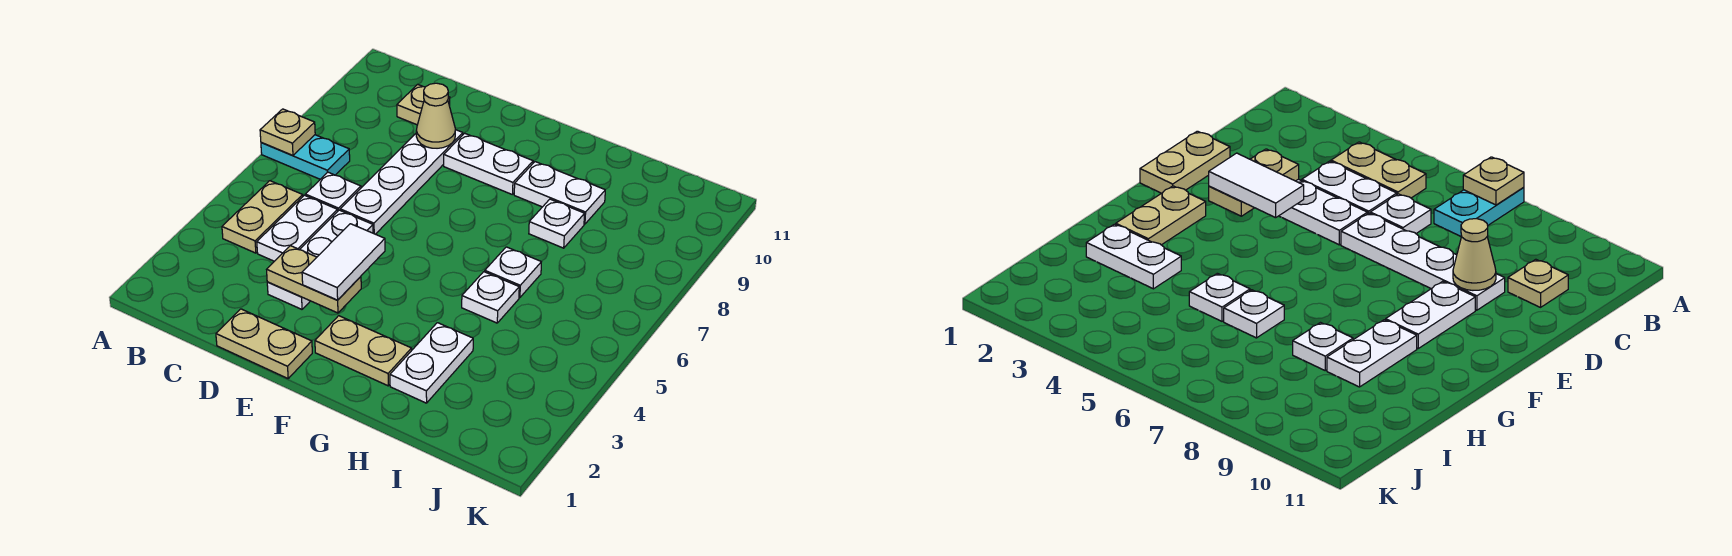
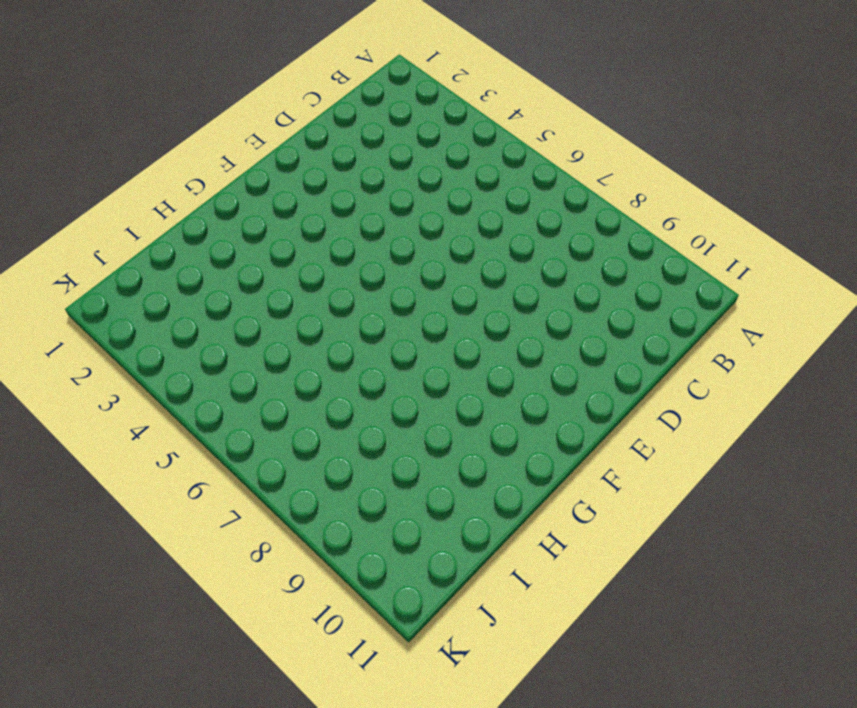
none -> cyan 1x2 plate [261,135,350,179]
none -> tan 1x2 plate [222,181,303,253]
none -> white 1x2 plate [257,195,338,261]

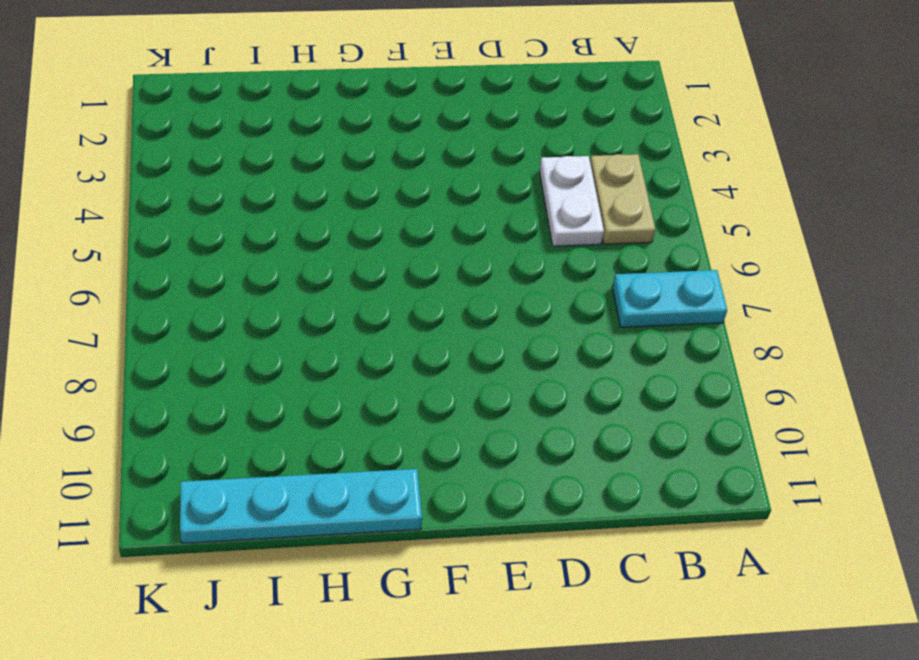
cyan 1x4 plate [180,469,422,543] -> none
none -> white 1x1 plate [305,172,361,211]
none -> tan 1x1 plate [397,84,450,125]
none -> tan 1x2 plate [216,309,312,378]

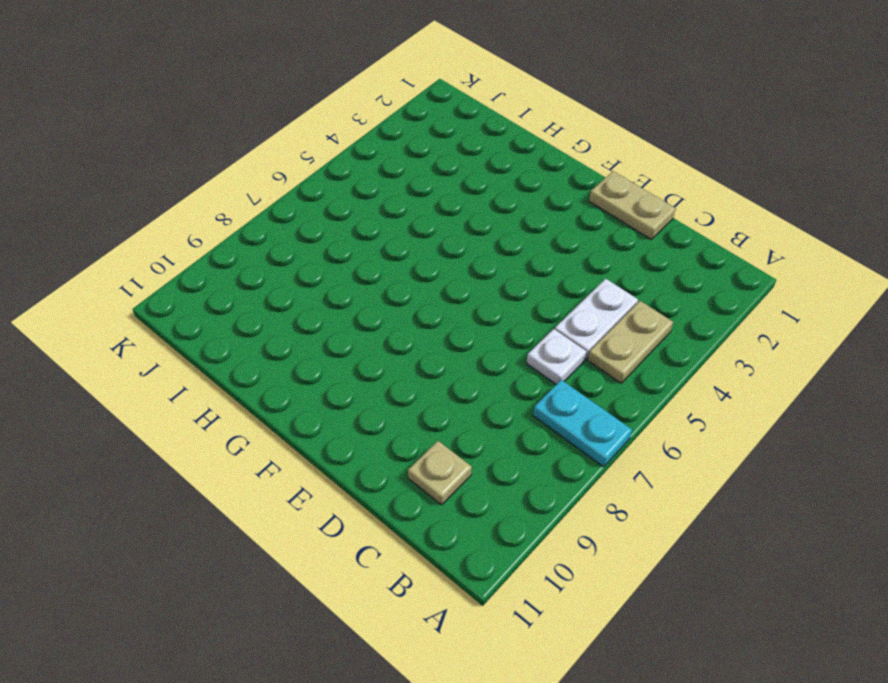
none -> white 1x3 plate [267,210,373,309]
none -> white 1x4 plate [340,130,463,234]
none -> white 1x2 plate [444,133,533,195]

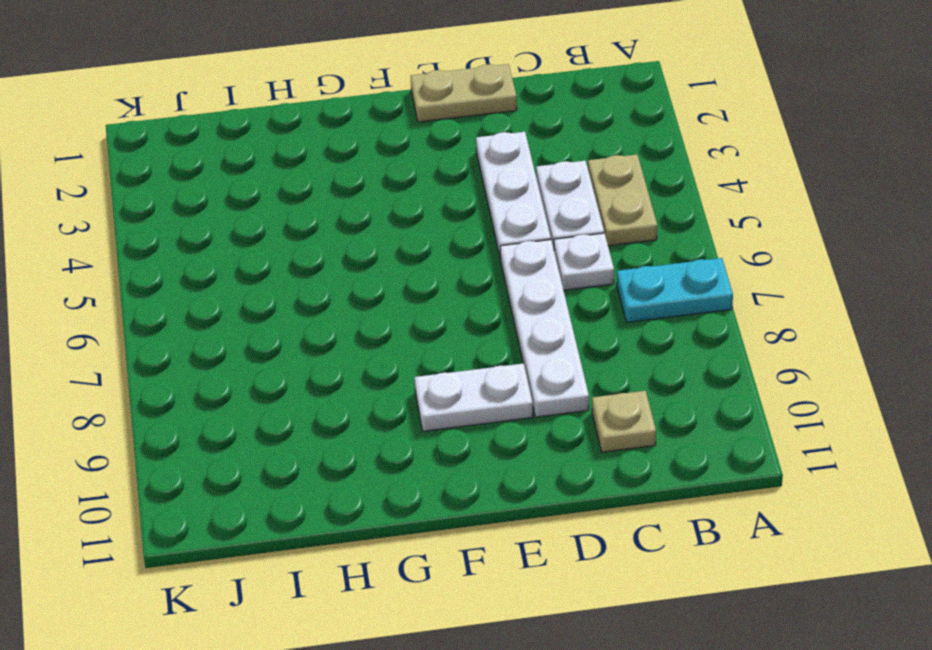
none -> tan 1x2 plate [315,316,412,386]
none -> white 1x2 plate [514,162,605,224]
none -> white 1x2 plate [390,323,473,403]

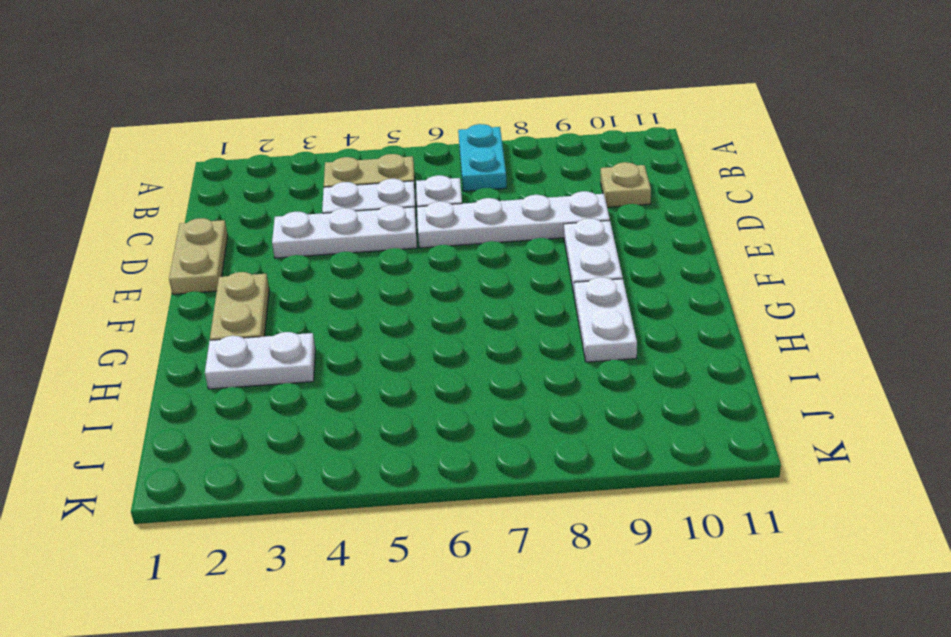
none -> white 1x1 plate [462,272,519,323]
none -> white 1x1 plate [485,247,541,298]
none -> white 1x1 plate [529,199,585,248]

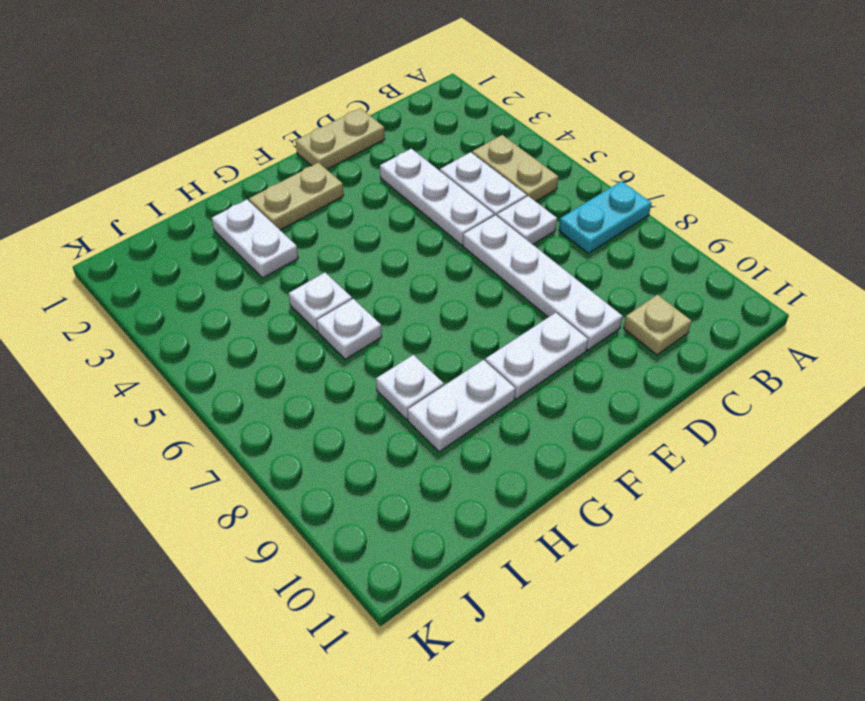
none -> tan 1x1 plate [260,109,315,156]
none -> tan 1x2 plate [267,246,361,313]
none -> tan 1x1 cone [416,83,455,148]

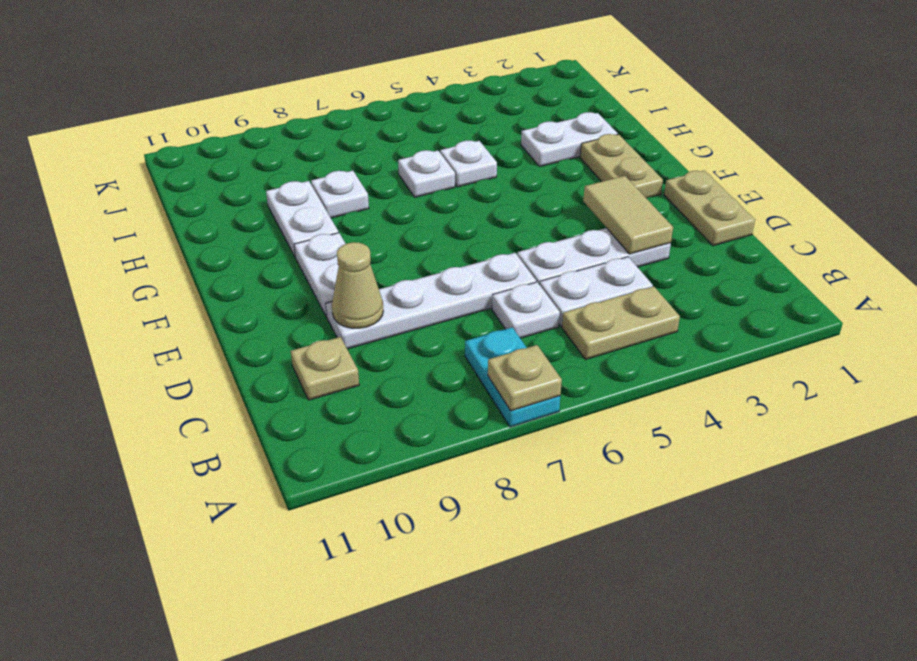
tan 1x2 tile [583,176,673,254] -> tan 1x2 plate [267,246,361,313]
none -> white 1x2 tile [302,224,385,300]

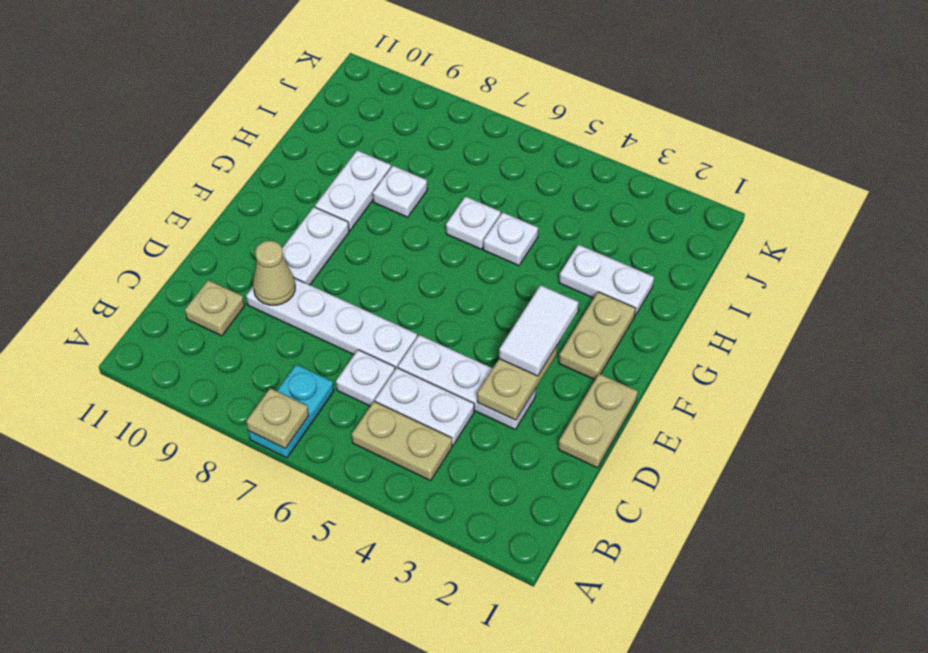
white 1x2 tile [499,285,579,376] -> white 1x2 tile turned to [302,224,385,300]

